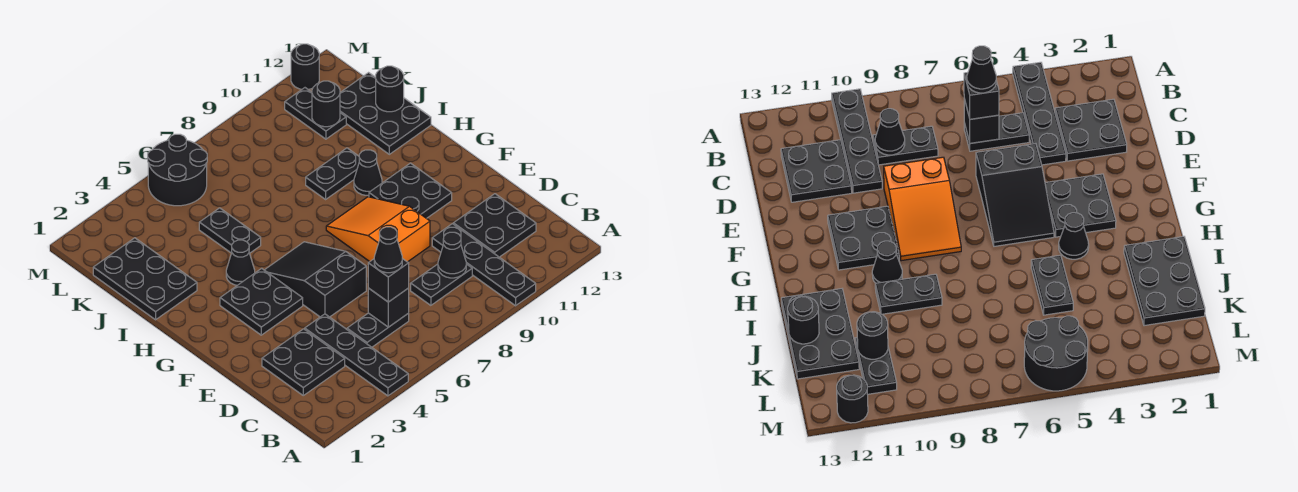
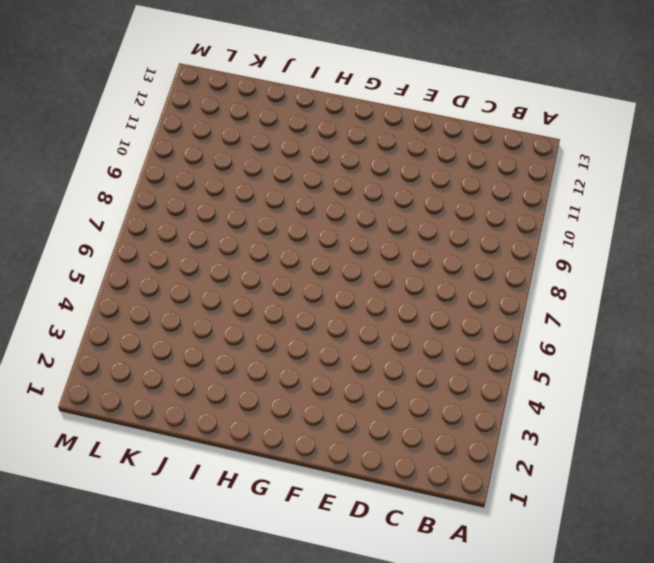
none -> black 1x4 plate [305,314,408,396]
none -> black 1x4 plate [432,224,536,306]
none -> black 2x2 plate [262,329,345,395]

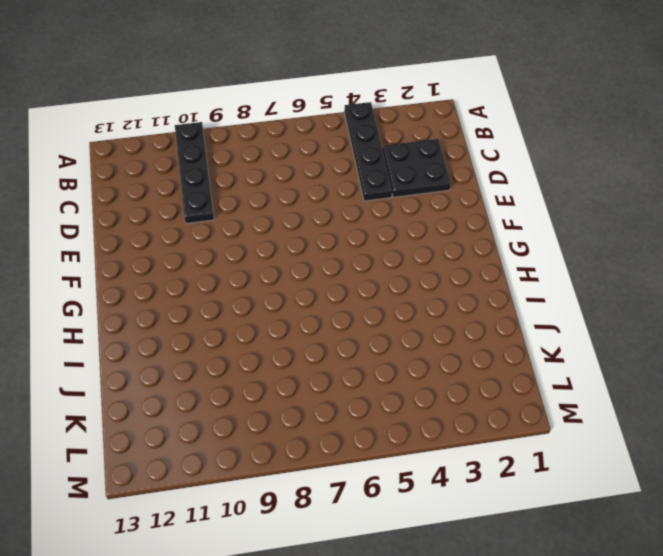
none -> black 1x2 plate [347,313,409,347]
none -> black 1x2 plate [411,264,472,305]
none -> black 2x2 plate [453,194,536,257]

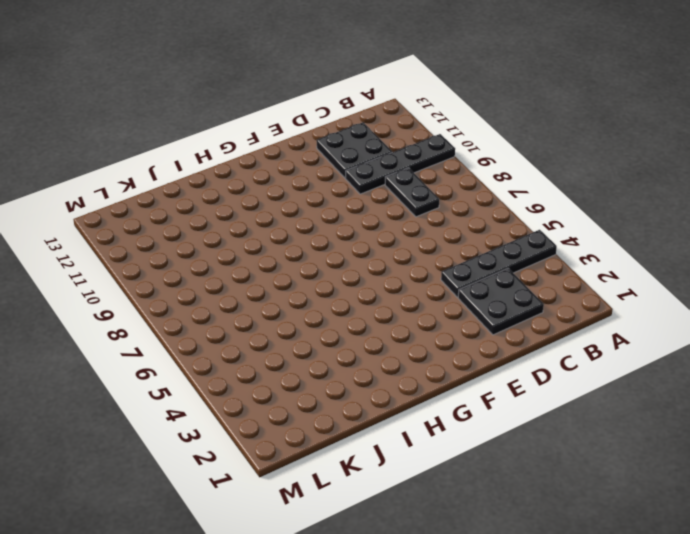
none -> black 1x2 plate [347,313,409,347]
none -> black 2x3 slope [265,242,366,317]
none -> orange 2x3 slope [326,197,430,262]

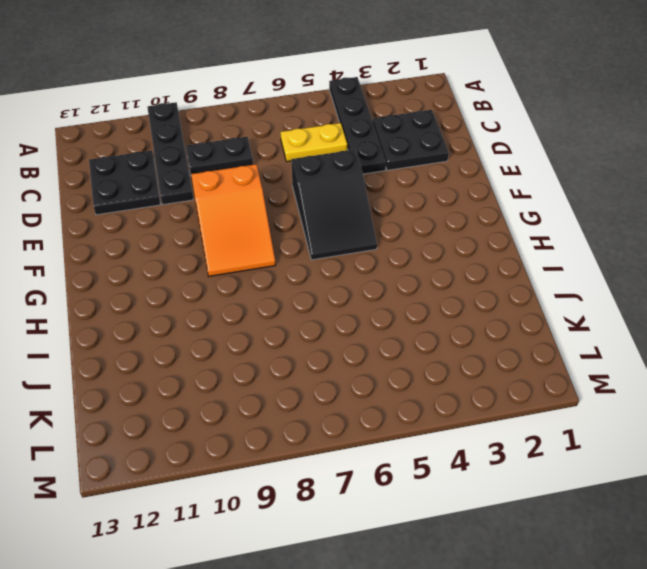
yellow 1x2 plate [281,123,347,162] -> black 1x2 plate [347,313,409,347]
none -> black 2x2 plate [220,268,303,335]
none -> black 2x2 plate [369,163,452,218]
none -> black 1x1 cone [226,240,255,285]

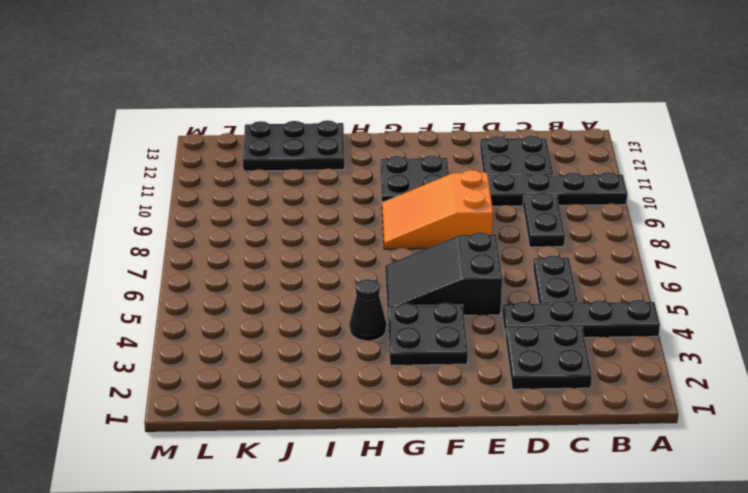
none -> black 1x1 cone [354,150,382,196]
none -> black 2x3 plate [93,238,197,320]
none -> black 1x2 plate [199,208,261,253]

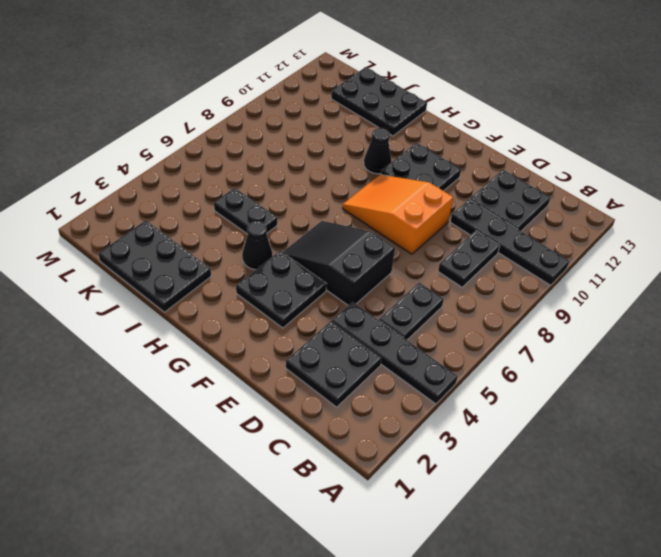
none -> black 1x2 plate [306,148,359,199]
none -> black 1x2 plate [285,88,346,139]
none -> black 2x2 round brick [148,134,207,206]

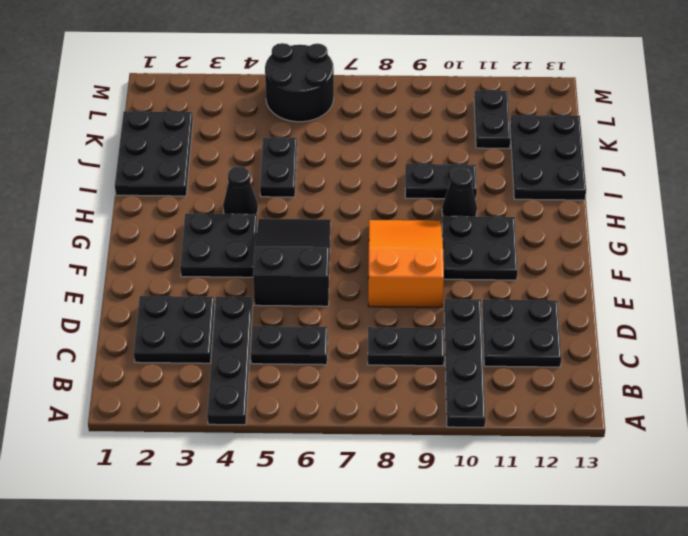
none -> black 1x1 round brick [291,44,319,89]
none -> black 1x1 brick [368,288,409,327]
none -> black 1x1 cone [438,232,466,278]

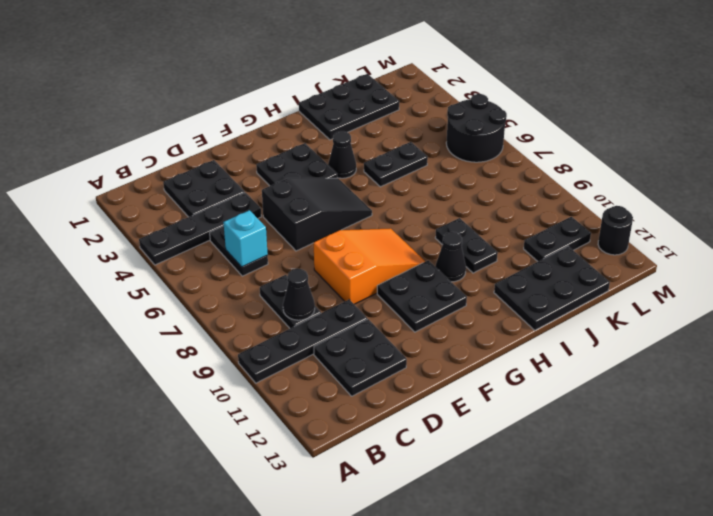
cyan 1x1 brick [223,210,268,267] -> black 1x1 brick [368,288,409,327]
none -> black 1x1 round brick [376,66,404,112]
none -> black 1x1 round brick [312,81,340,127]
none -> black 1x1 brick [368,259,409,302]

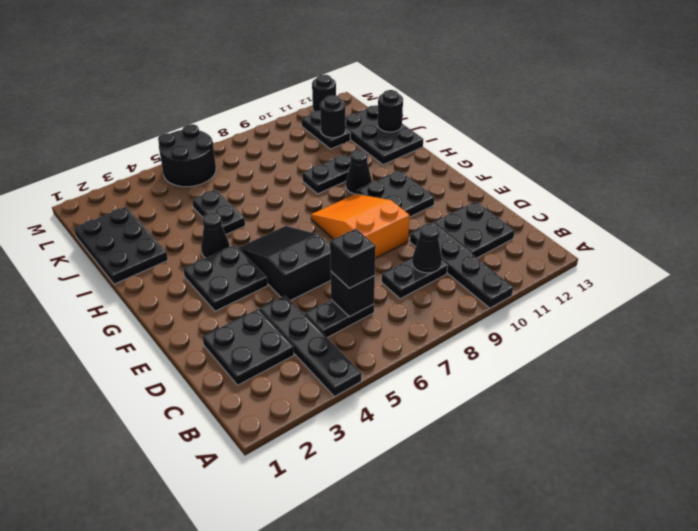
none -> black 1x1 cone [374,227,402,273]

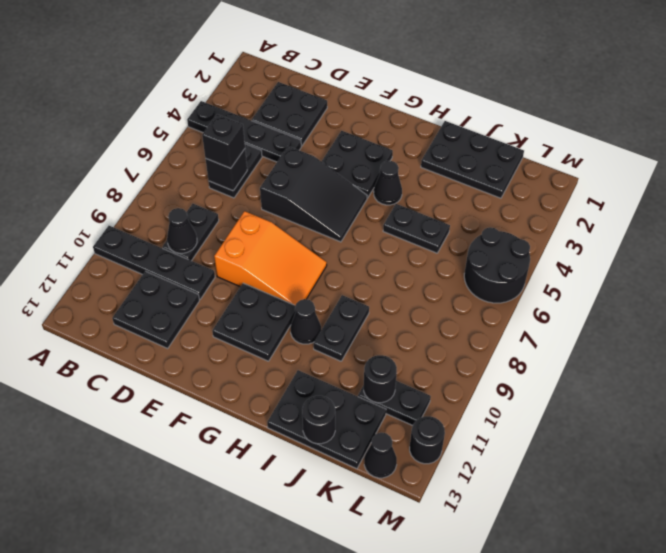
black 1x1 cone [364,433,397,478] -> black 1x1 cone moved to [374,227,402,273]

